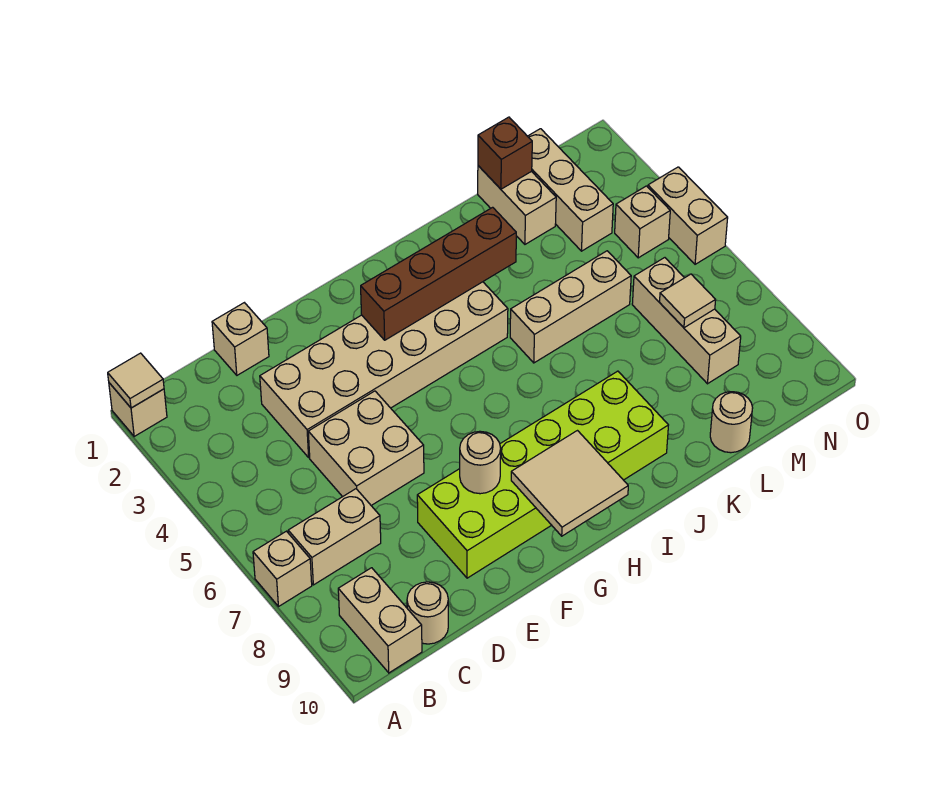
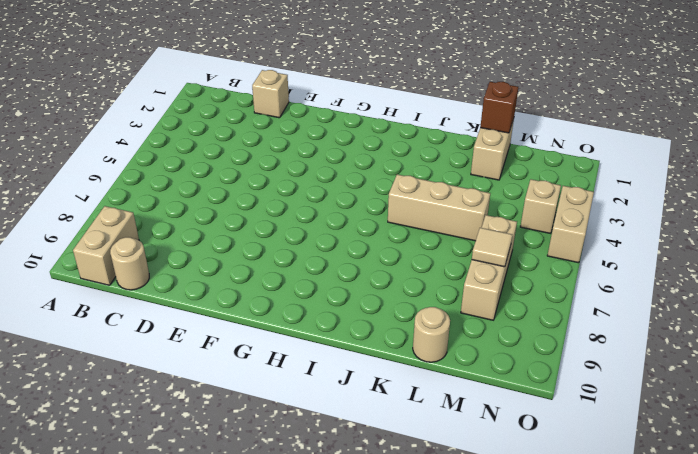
none -> tan 1x1 brick [109,383,167,436]
none -> tan 1x1 brick [253,531,312,607]
none -> tan 1x2 brick [288,489,381,585]

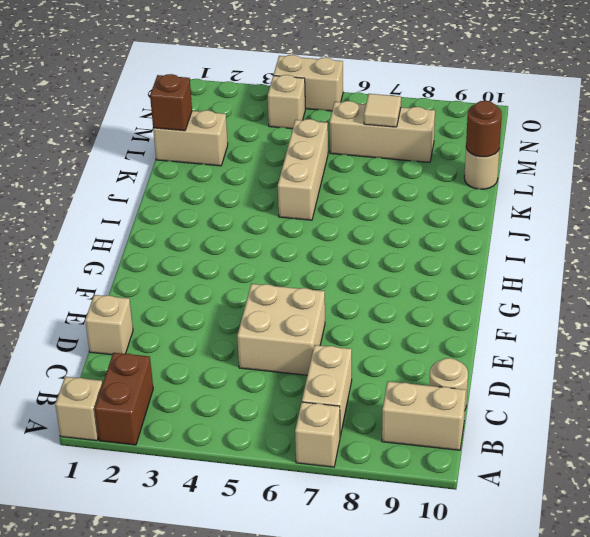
brown 1x2 brick [95,353,153,445] -> none
brown 1x1 round brick [466,101,502,157] -> none
none -> tan 2x6 brick [260,282,508,457]
none -> lime 2x6 brick [417,371,668,578]
none -> tan 1x3 brick [528,129,613,251]

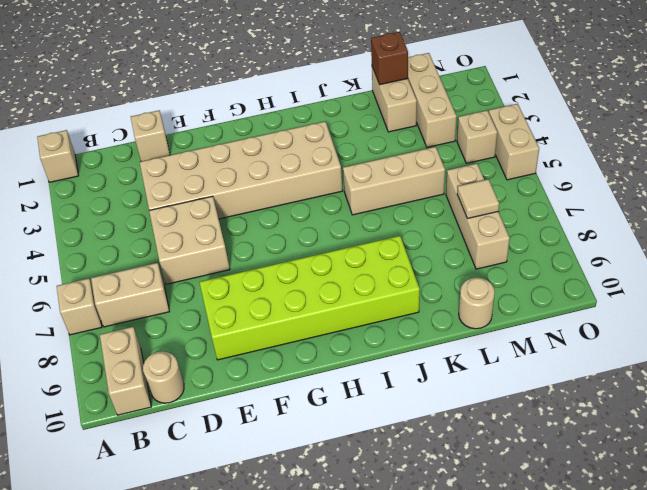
none -> tan 1x1 tile [108,353,164,408]
none -> tan 1x1 round brick [460,431,501,494]
none -> brown 1x4 brick [361,207,516,340]

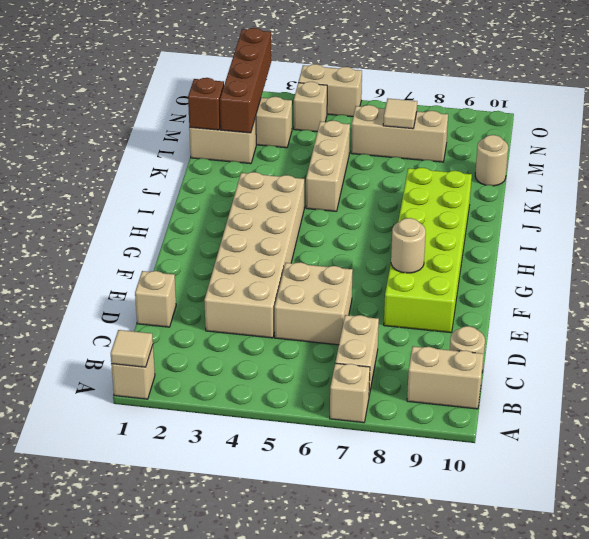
brown 1x4 brick [220,28,271,133] -> brown 1x4 brick moved to [361,207,516,340]
none -> tan 2x2 tile [511,431,628,536]

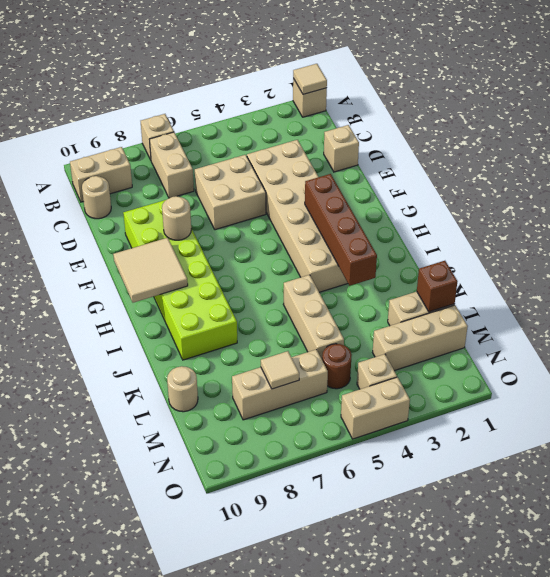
brown 1x1 round brick [322,344,352,389] -> none

